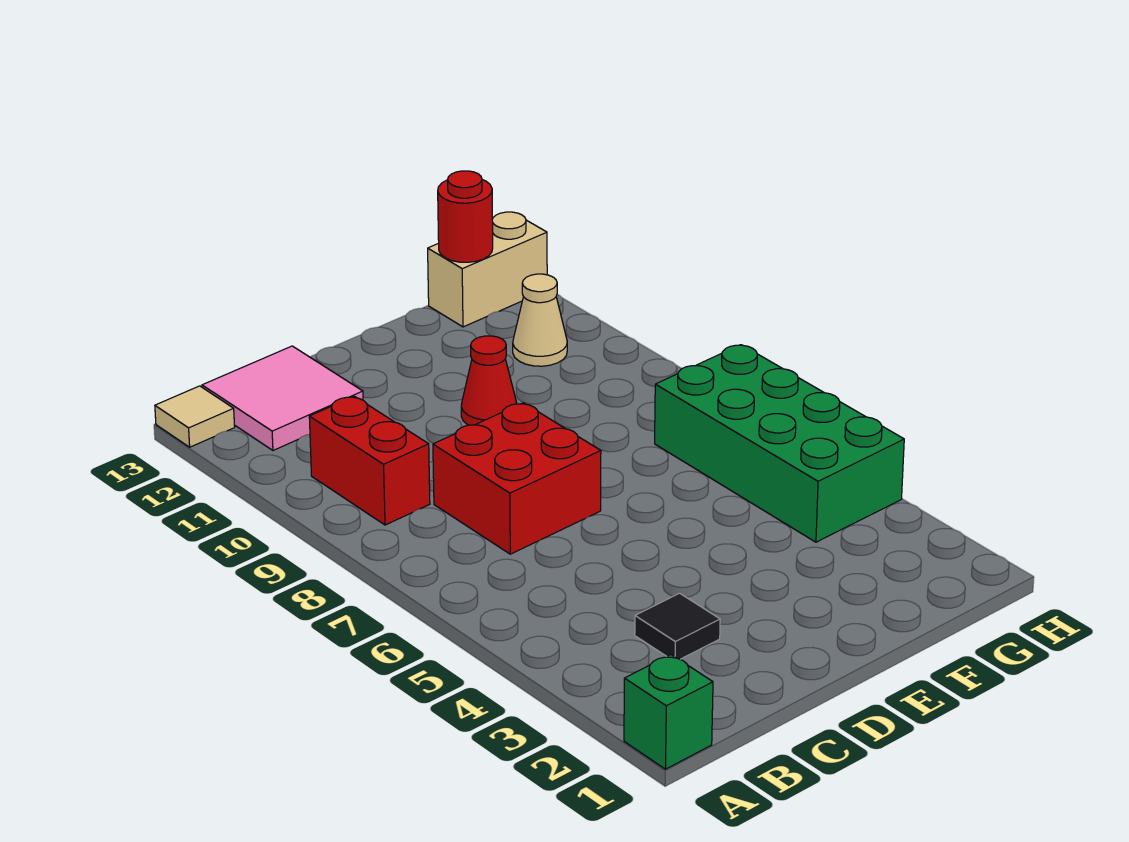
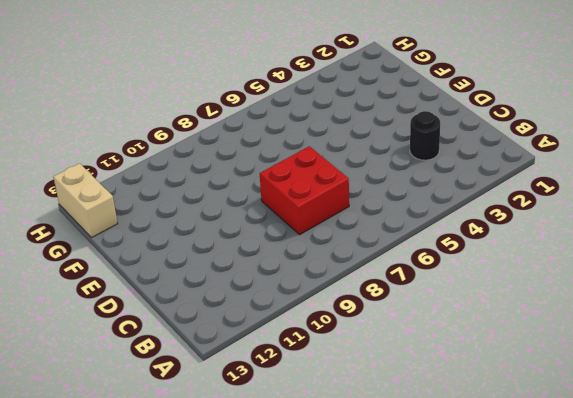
black 1x1 round brick [410,111,440,160] -> black 1x1 tile [635,593,720,659]
none -> green 1x1 brick [624,655,713,769]
none -> tan 1x1 tile [155,386,235,447]

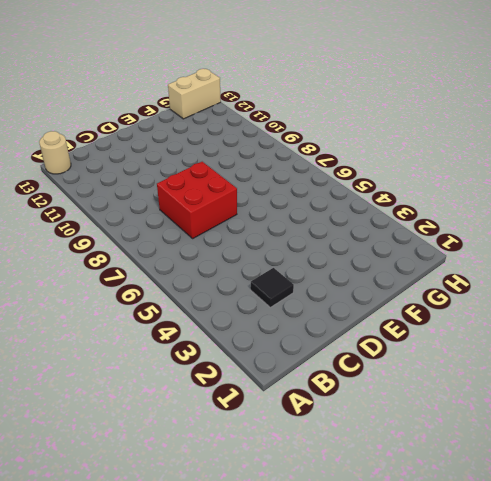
tan 1x1 round brick [39,131,71,174] -> tan 1x1 tile [155,386,235,447]
none -> green 1x1 brick [624,655,713,769]
none -> red 1x2 brick [309,396,430,525]

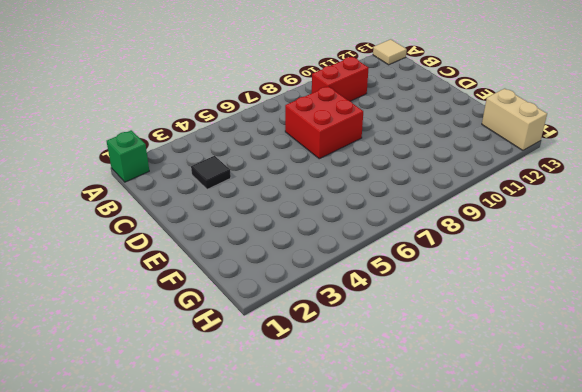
none -> pink 2x2 tile [202,346,363,450]
none -> red 1x1 cone [461,336,517,425]

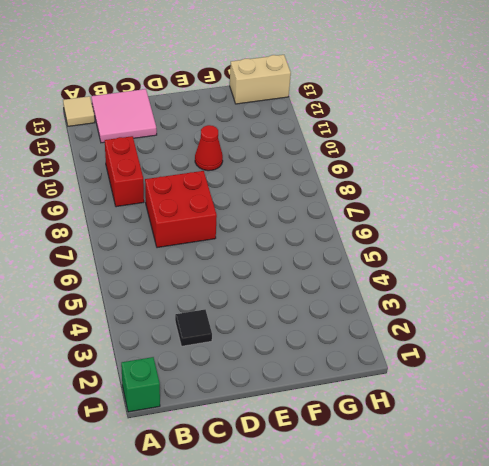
none -> green 2x4 brick [655,345,904,542]
none -> tan 1x1 cone [513,274,567,366]

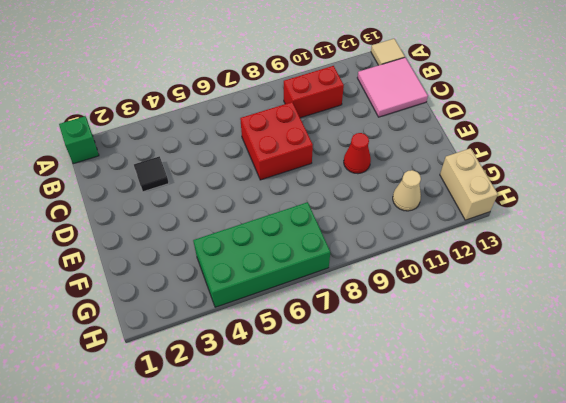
none -> red 1x1 round brick [438,171,493,262]

